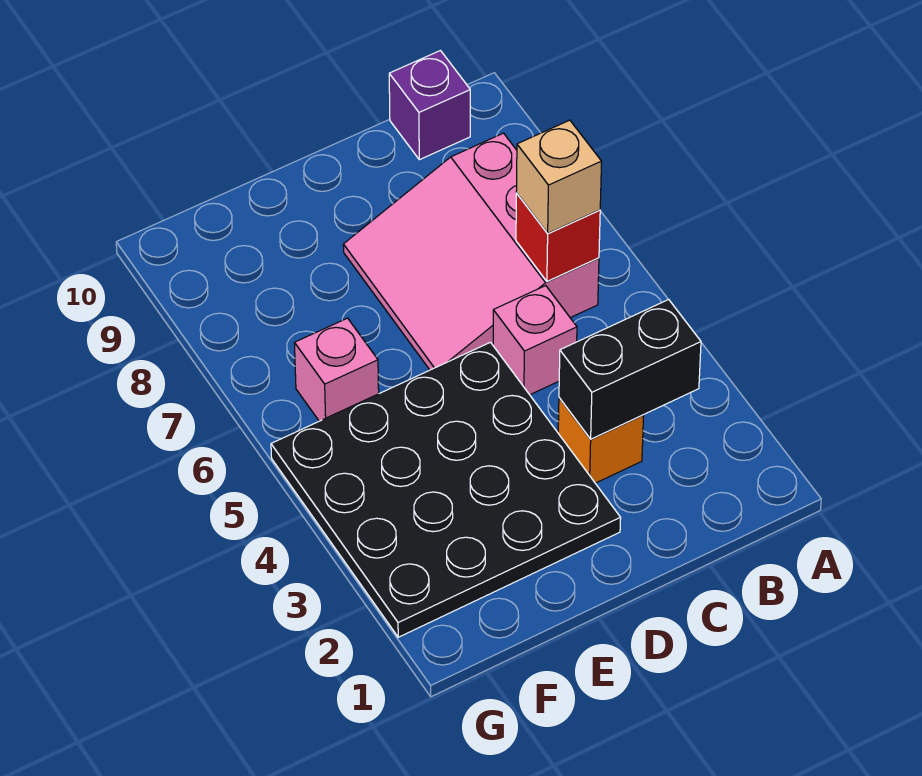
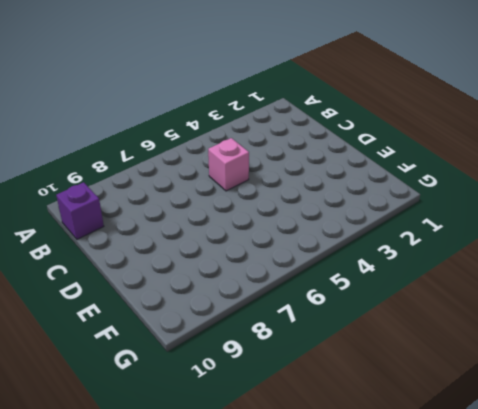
none -> pink 3x3 slope [343,133,599,370]
none -> orange 1x1 brick [558,398,644,483]

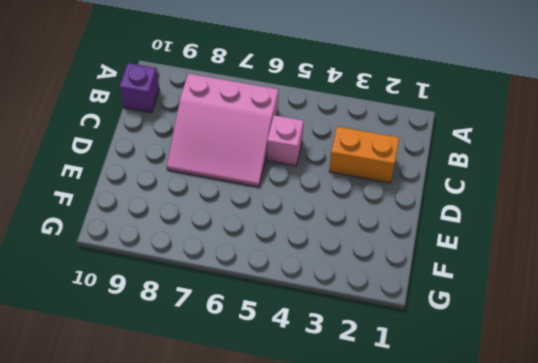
orange 1x2 brick [329,127,399,183] -> orange 1x1 brick [558,398,644,483]
none -> black 4x4 plate [271,342,621,637]
none -> pink 1x1 brick [295,318,379,421]

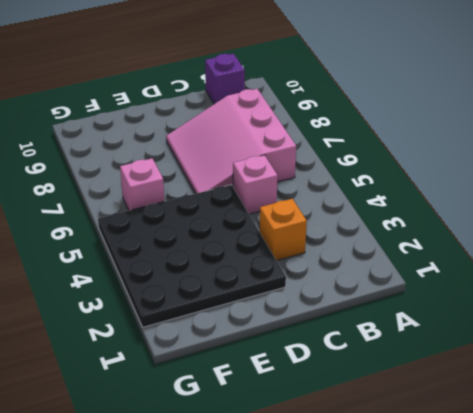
none -> black 1x2 brick [559,299,701,439]
none -> red 1x1 brick [516,193,600,281]

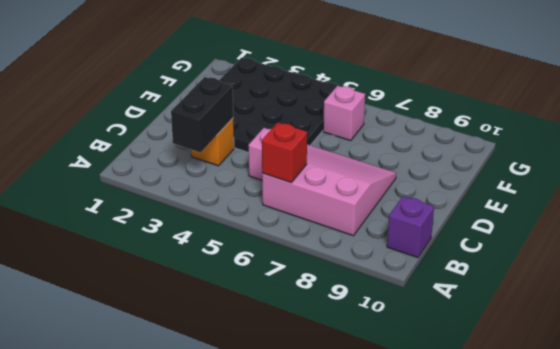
none -> tan 1x1 brick [516,120,602,233]

